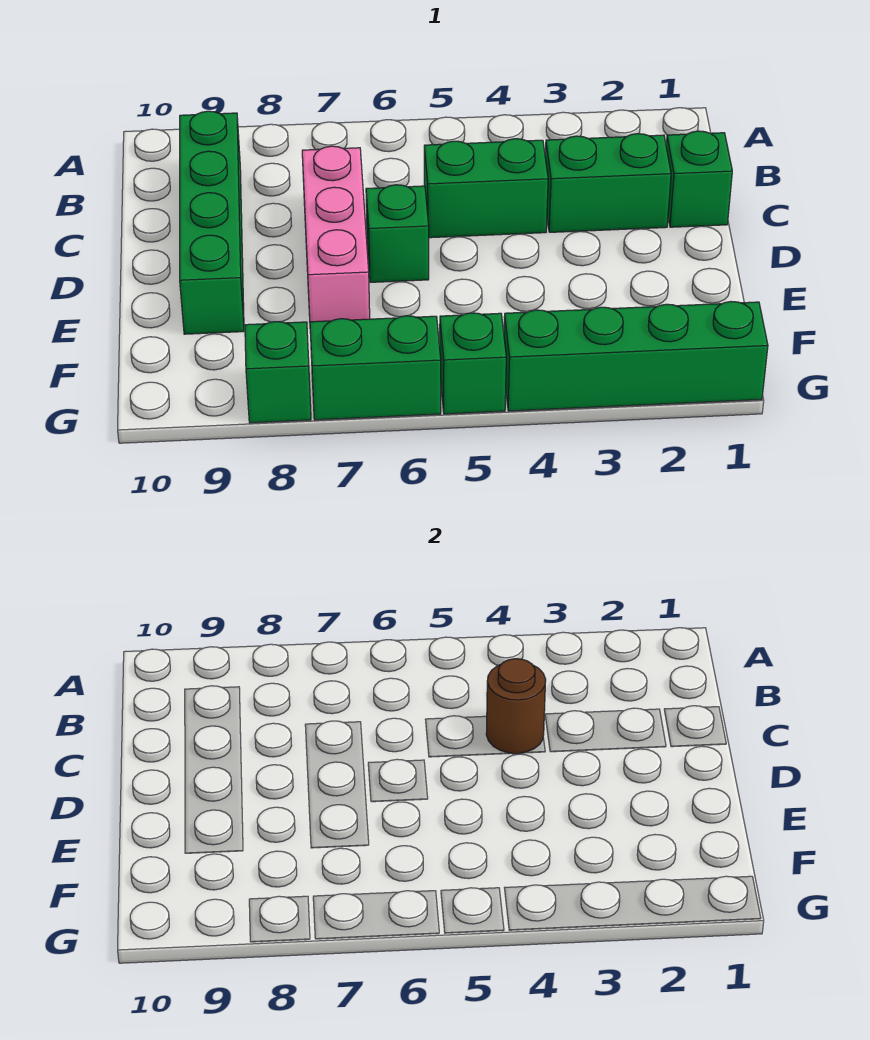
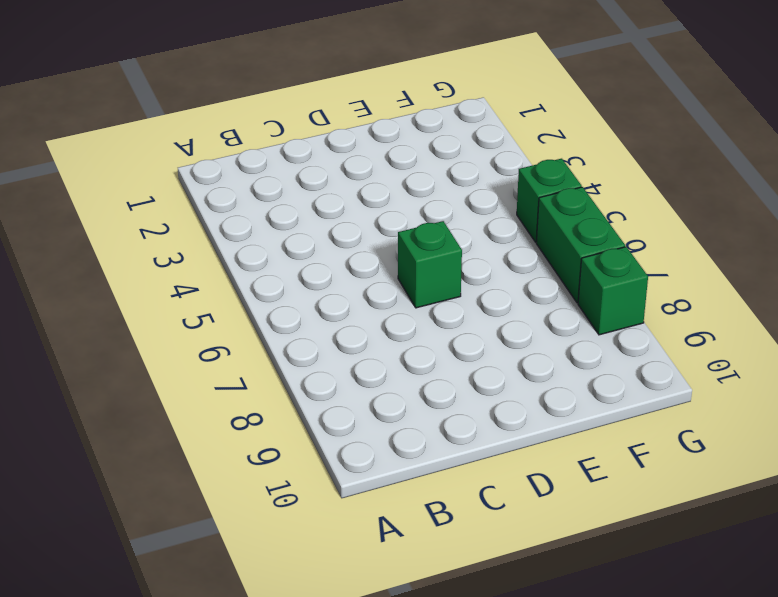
none -> green 1x4 brick [180,111,244,334]
none -> green 1x1 brick [666,131,732,227]

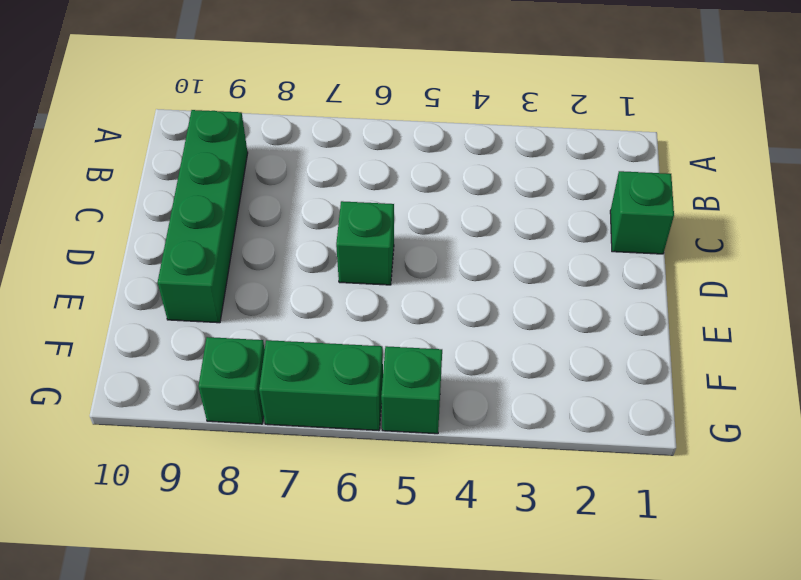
none -> green 1x2 brick [545,134,671,232]
none -> green 1x2 brick [424,139,548,238]

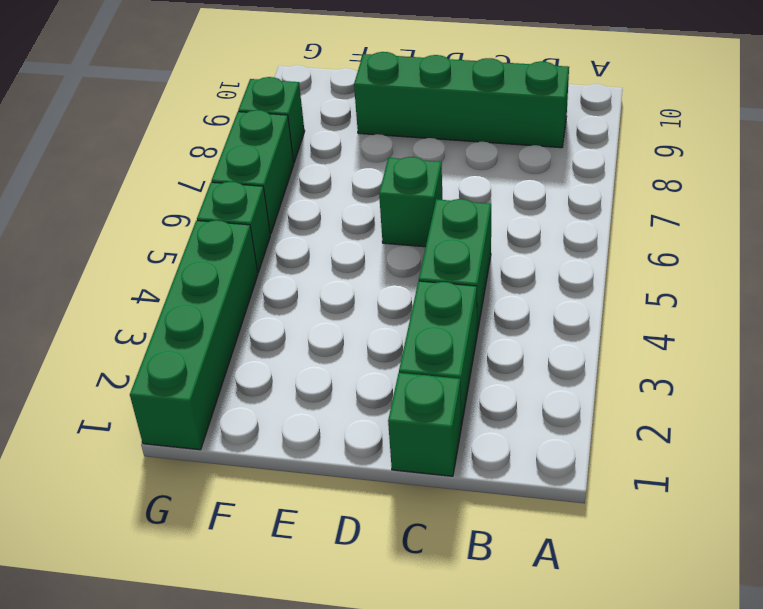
none -> pink 1x3 brick [302,146,370,322]
none -> brown 1x1 round brick [486,659,546,754]

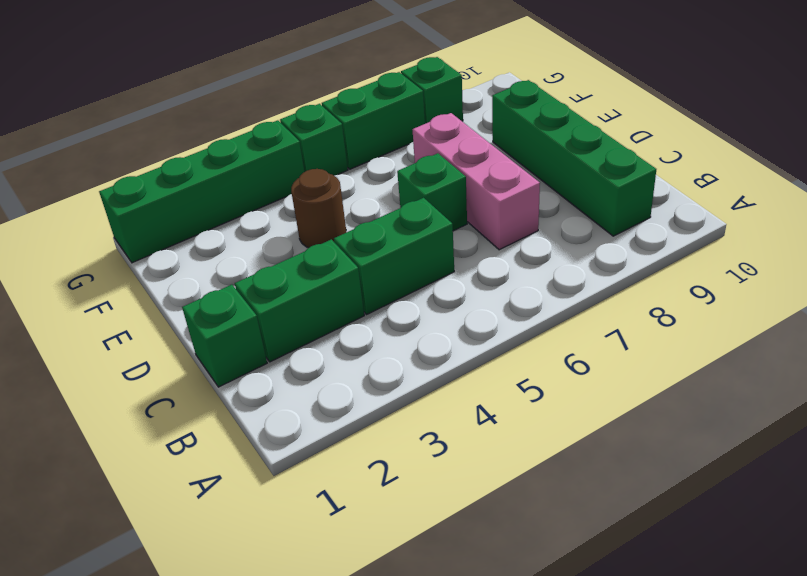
brown 1x1 round brick [291,169,346,248] -> brown 1x1 round brick moved to [486,659,546,754]

